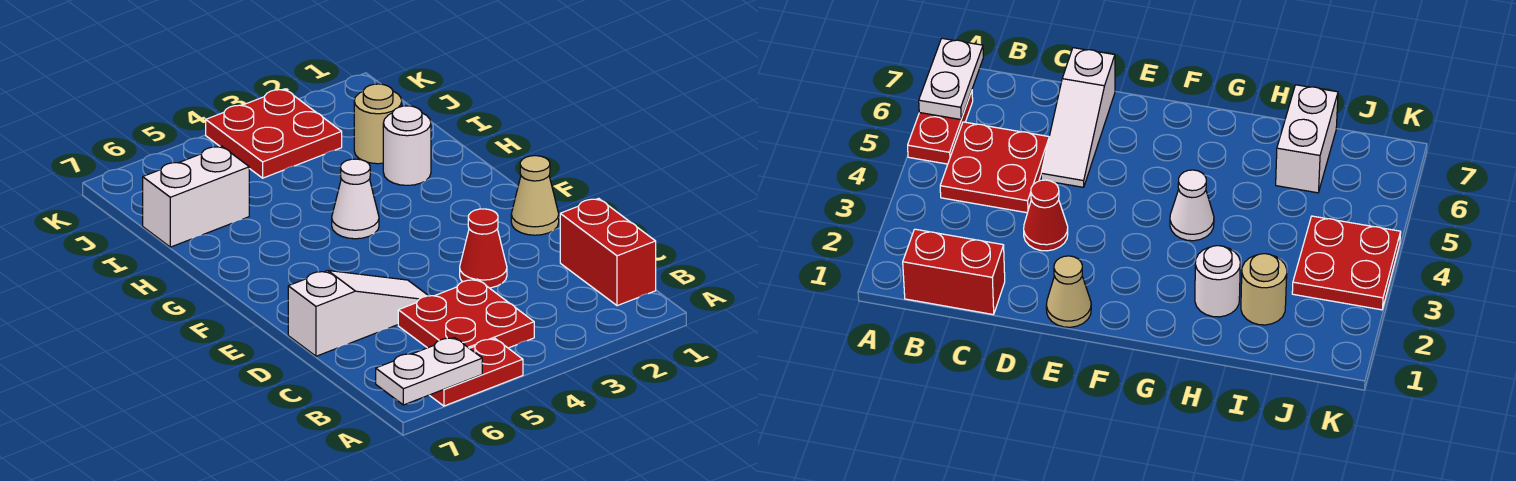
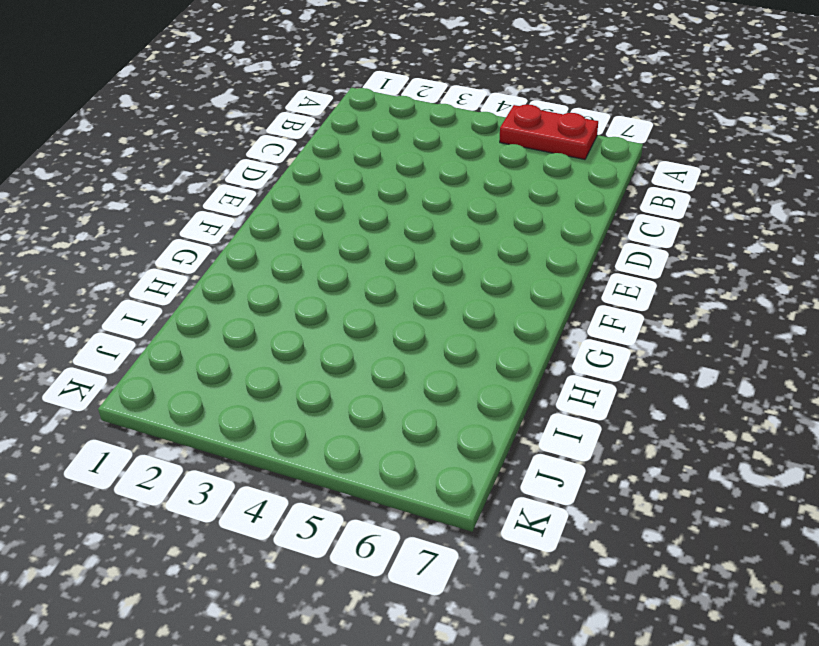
none -> red 1x2 brick [560,198,656,306]
none -> red 2x2 plate [398,279,534,348]
none -> red 1x1 cone [460,209,507,288]

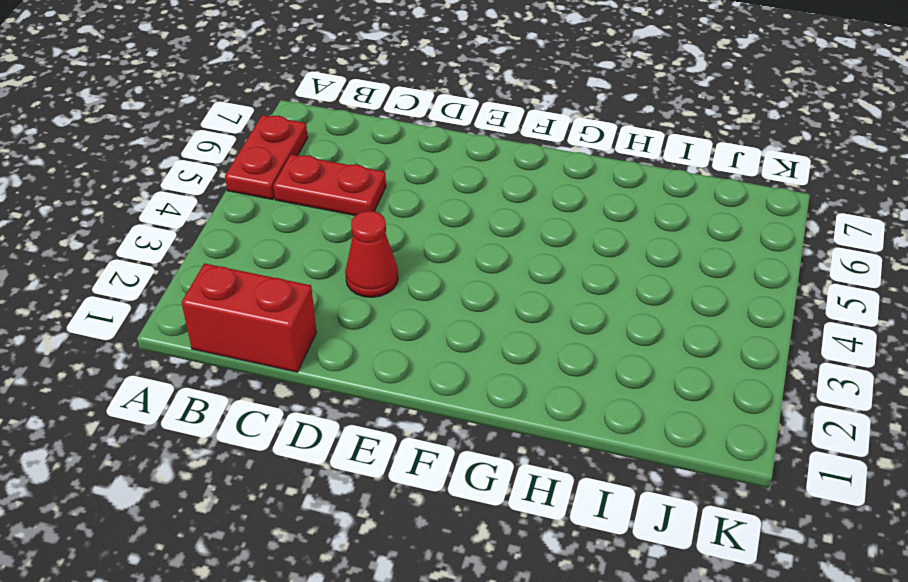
red 1x2 plate [273,154,386,215] -> red 2x2 plate [398,279,534,348]
none -> white 1x3 slope [288,271,428,356]
none -> tan 1x1 cone [511,156,559,235]
none -> white 1x1 cone [332,159,379,239]

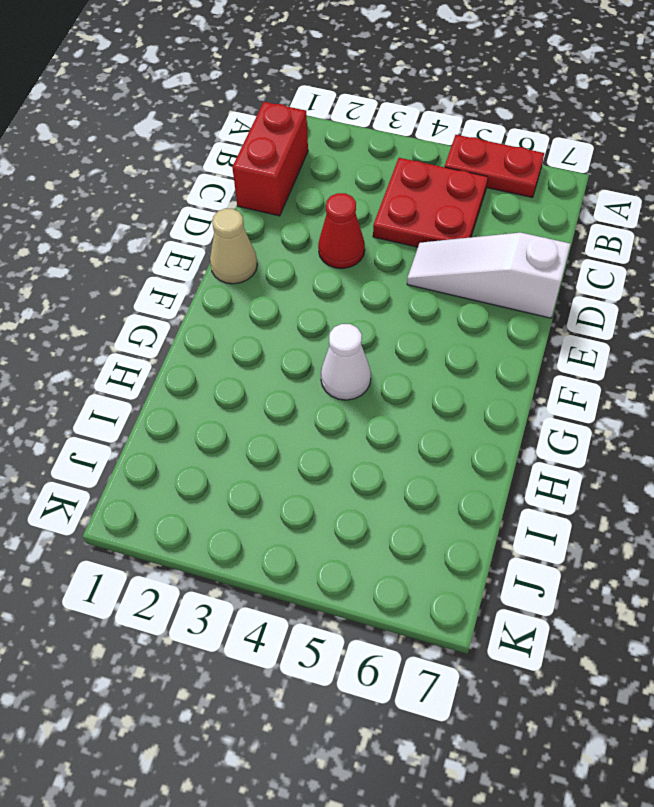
none -> white 1x1 round brick [383,106,431,185]
none -> tan 1x1 round brick [354,84,402,164]
none -> white 1x2 brick [143,146,249,247]

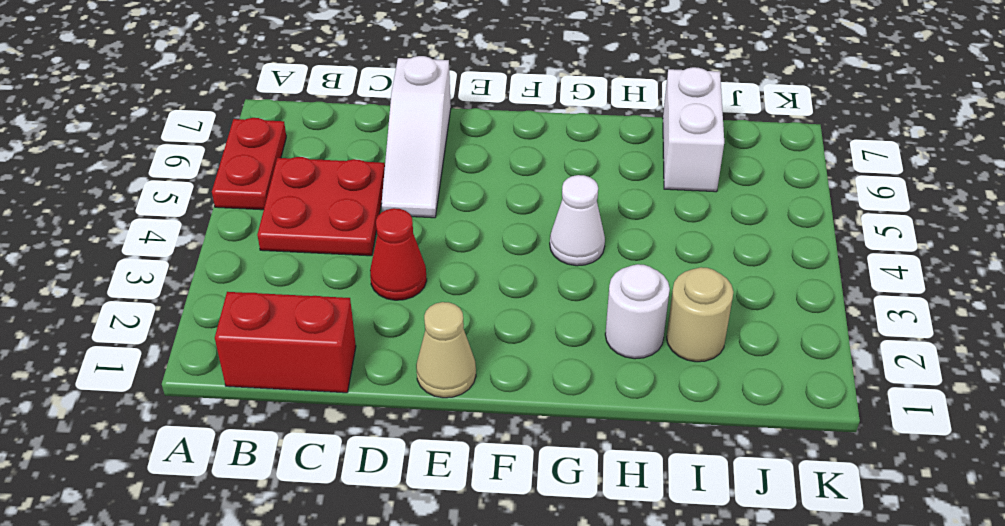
none -> red 2x2 plate [206,89,342,178]
none -> white 1x2 plate [376,338,482,405]

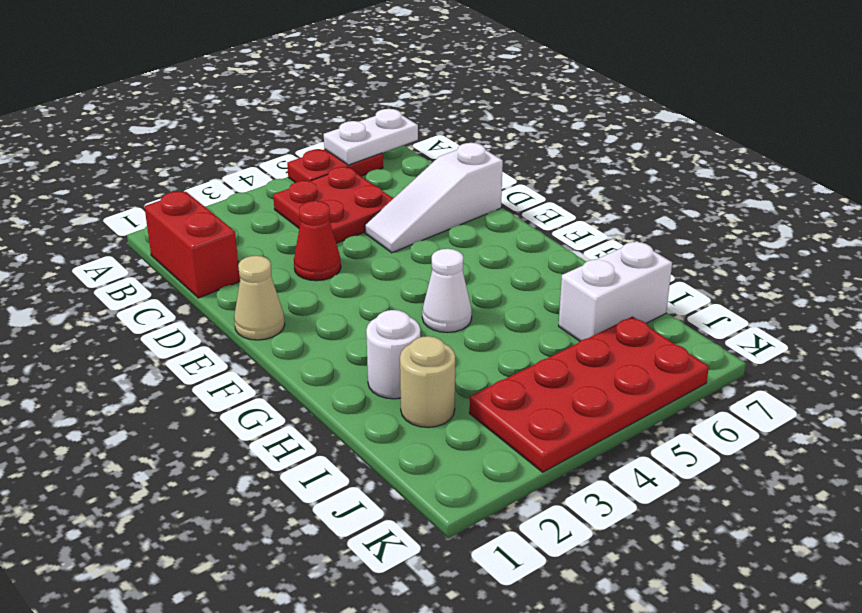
red 2x4 plate [469,317,709,472] -> red 2x2 plate [206,89,342,178]

